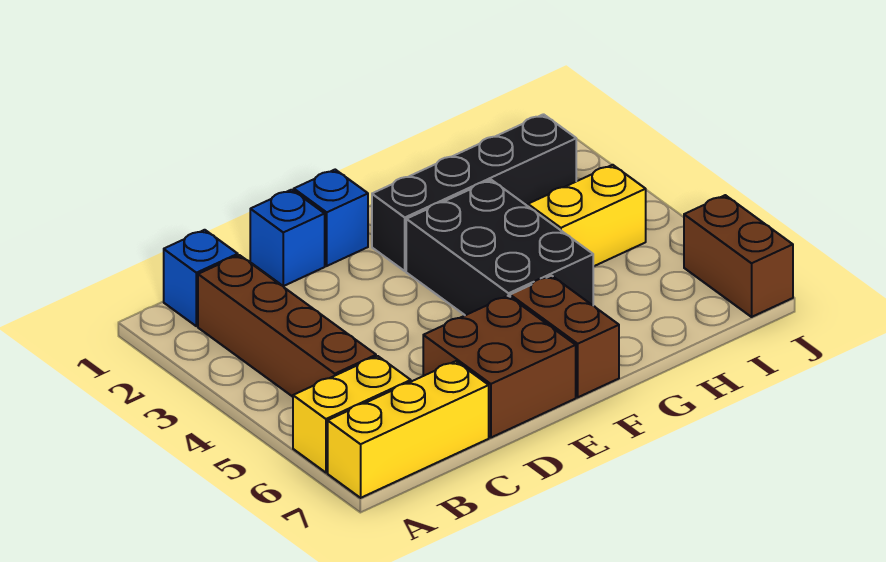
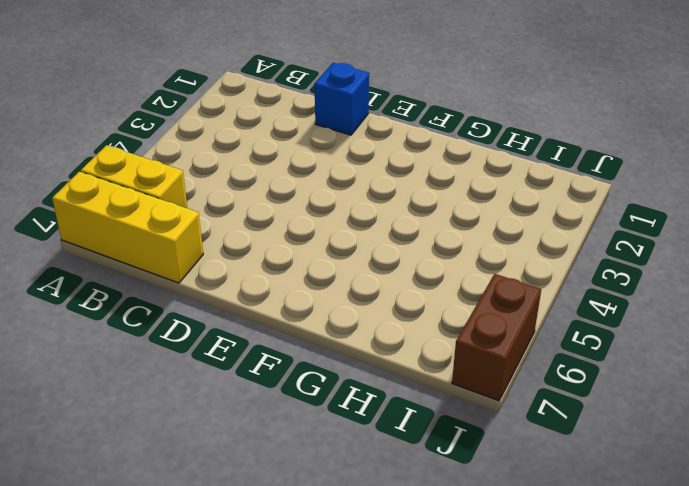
none -> blue 1x1 brick [164,230,238,326]
none -> brown 1x4 brick [198,255,376,397]
none -> brown 2x2 brick [423,296,576,438]

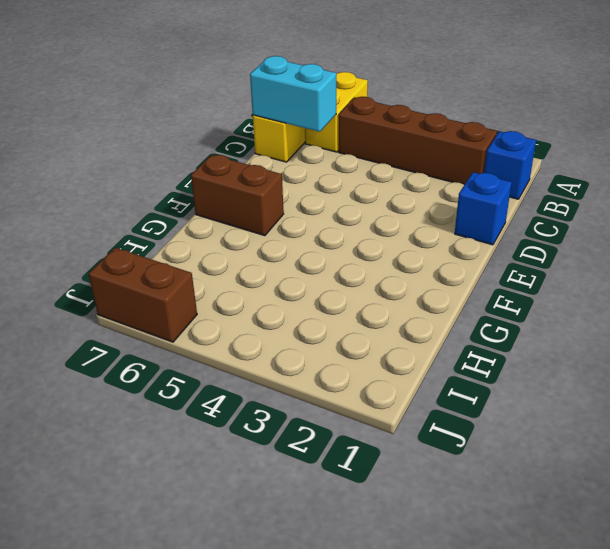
cyan 1x2 brick [250,56,336,132] -> none
none -> brown 2x2 brick [423,296,576,438]
none -> blue 1x1 brick [294,170,368,266]
none -> black 1x4 brick [372,114,576,271]

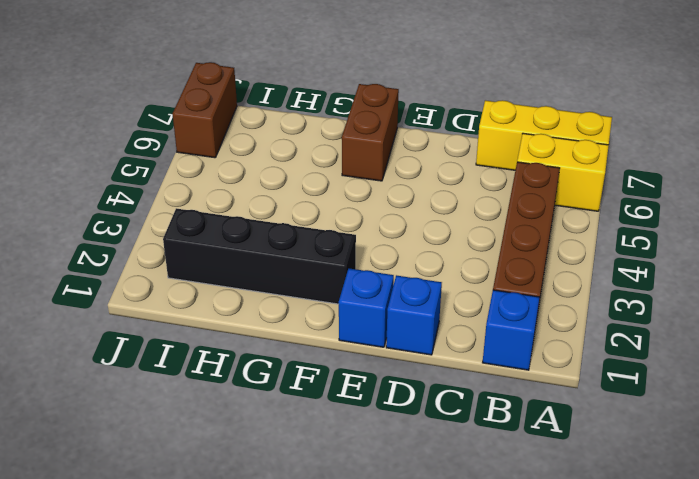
none -> brown 2x2 brick [423,296,576,438]
none -> black 2x3 brick [406,180,593,315]
none -> yellow 1x2 brick [528,165,646,267]

